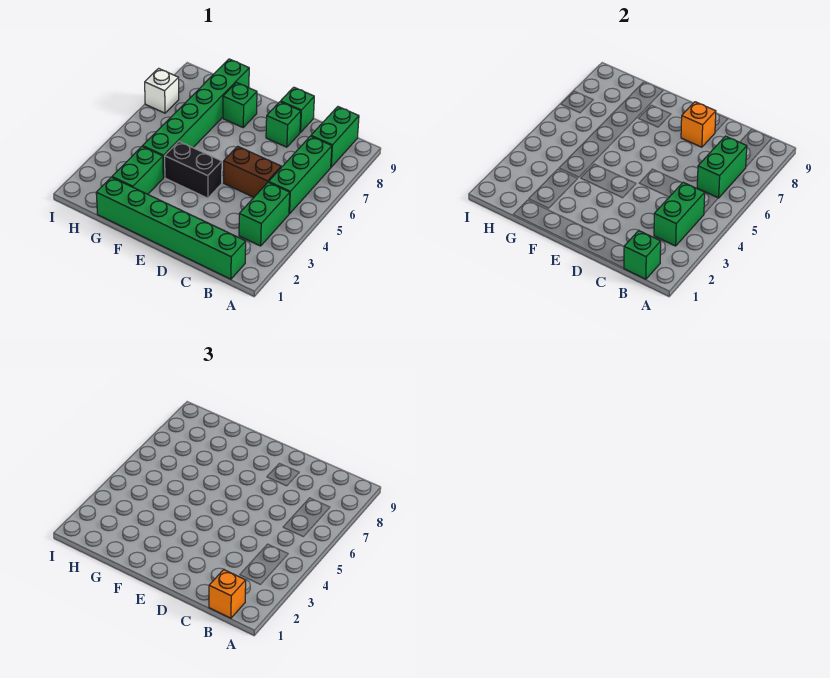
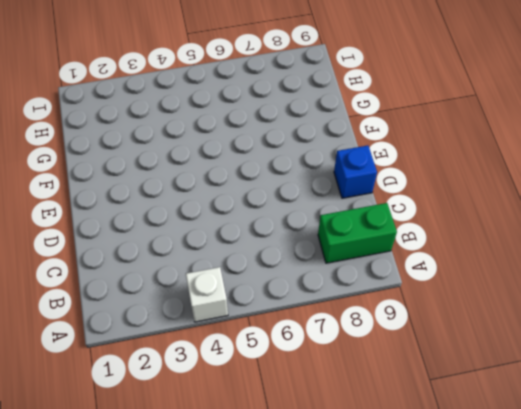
white 1x1 brick [186,267,228,322] -> white 1x1 brick moved to [145,68,179,113]
blue 1x1 brick [334,145,377,198] -> green 1x1 brick [281,87,314,132]
none -> green 1x6 brick [96,177,246,279]
none -> green 1x2 brick [239,182,290,246]
none -> green 1x3 brick [269,136,332,214]

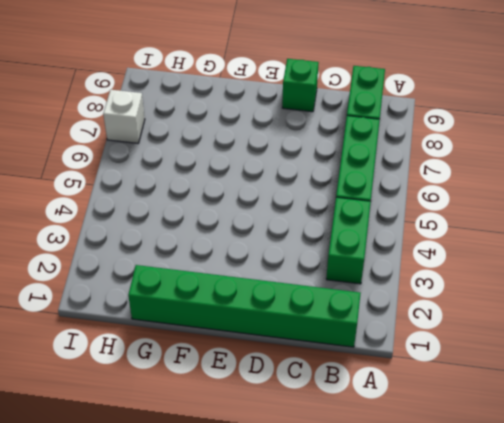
none -> brown 1x2 brick [224,146,281,197]
none -> green 1x1 brick [266,102,301,147]
none -> black 1x2 brick [165,142,222,198]

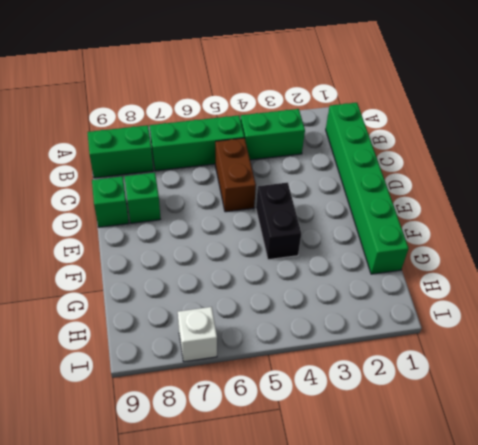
none -> green 1x1 brick [223,83,257,127]
none -> green 1x2 brick [112,146,163,194]
none -> green 1x6 brick [143,59,249,178]

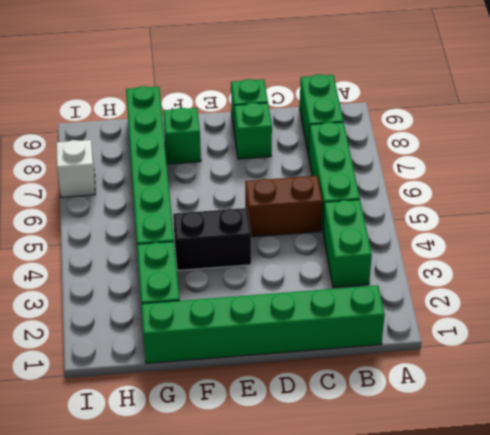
none -> green 1x1 brick [624,231,661,279]
none -> green 1x2 brick [654,182,705,246]
none -> green 1x2 brick [697,136,747,198]

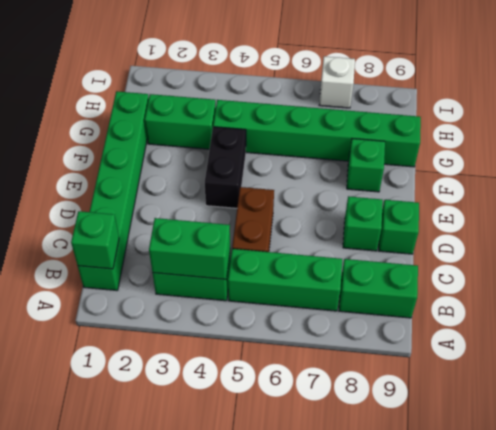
none -> green 1x2 brick [697,136,747,198]
none -> orange 1x1 brick [681,102,716,147]
none -> orange 1x1 brick [209,570,246,618]

